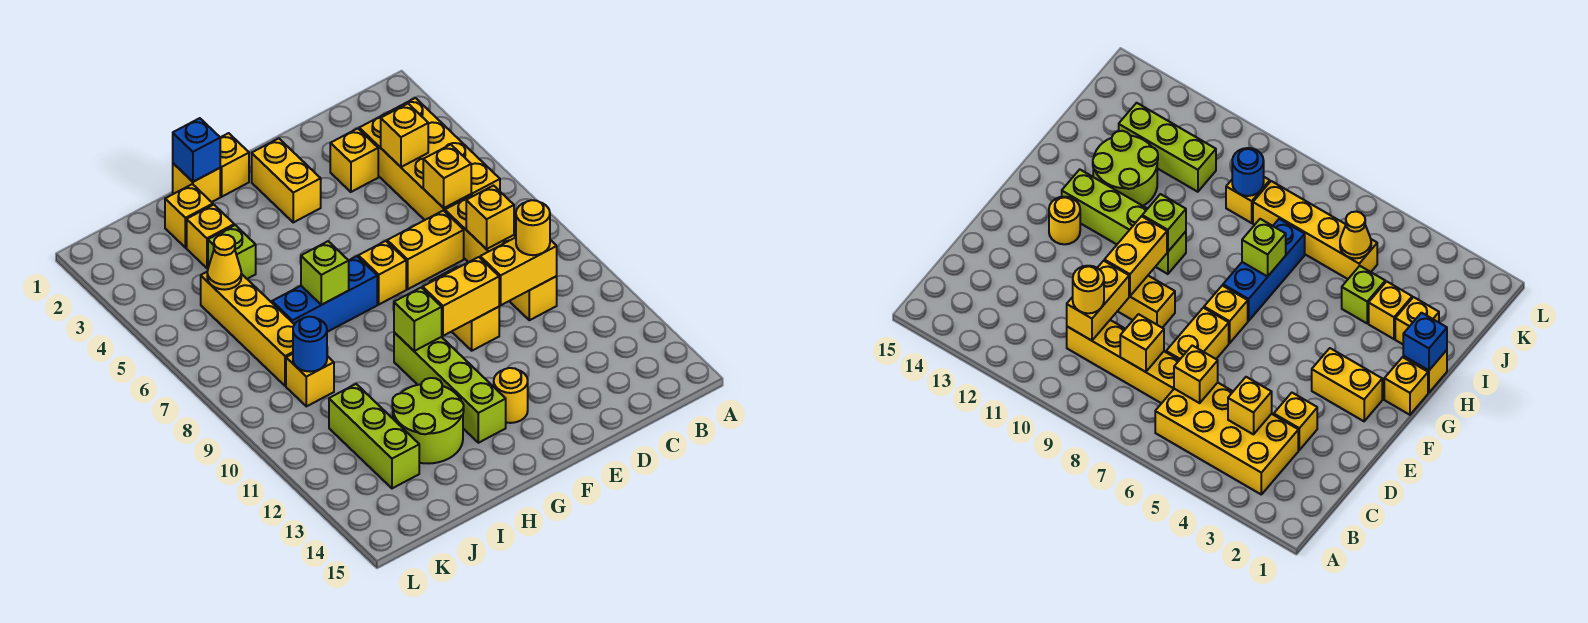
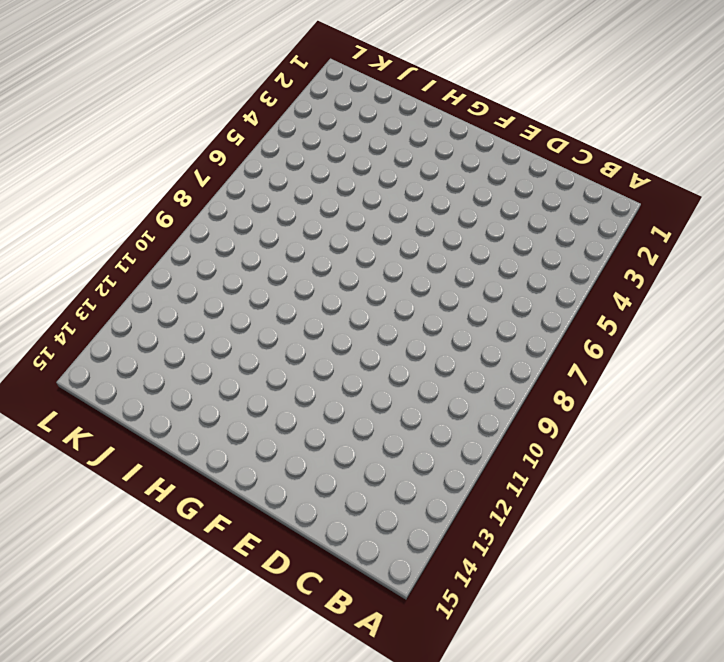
none -> yellow 2x4 brick [359,98,500,220]
none -> yellow 1x4 brick [445,195,557,320]
none -> yellow 1x1 brick [330,129,378,192]
none -> yellow 1x2 brick [387,210,464,289]

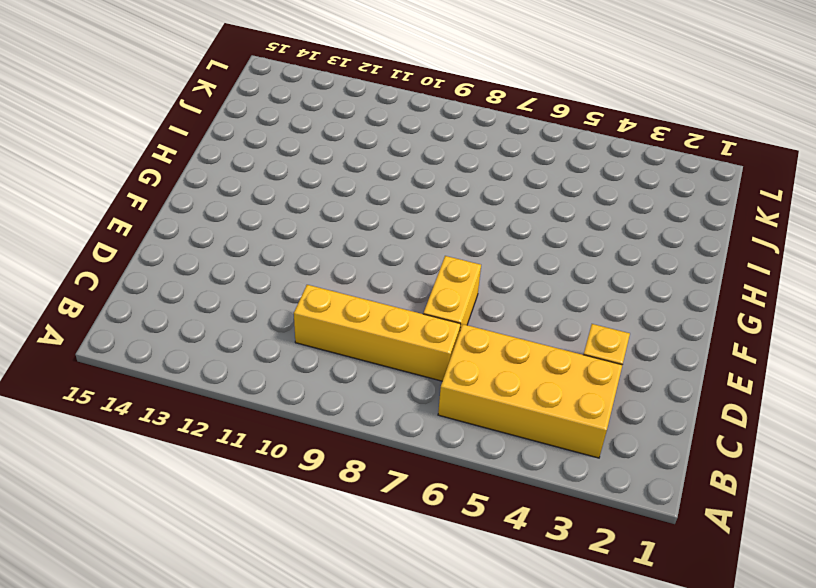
none -> yellow 1x2 brick [430,267,499,351]
none -> yellow 1x2 brick [252,138,321,222]
none -> yellow 1x1 brick [358,241,406,304]
none -> yellow 1x1 round brick [494,368,528,423]

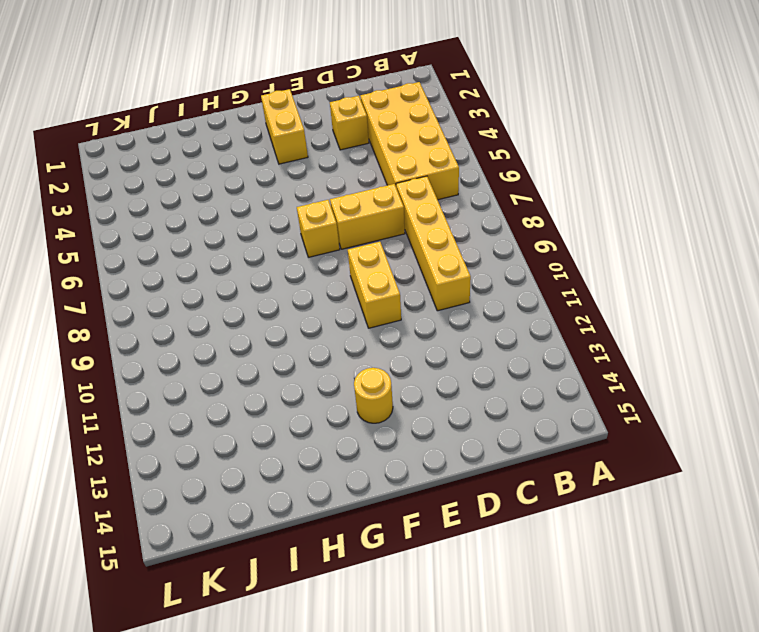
none -> yellow 1x1 brick [220,133,249,197]
none -> blue 1x3 brick [272,256,377,332]
none -> lime 1x4 brick [394,332,506,443]
none -> yellow 1x1 brick [173,163,220,202]

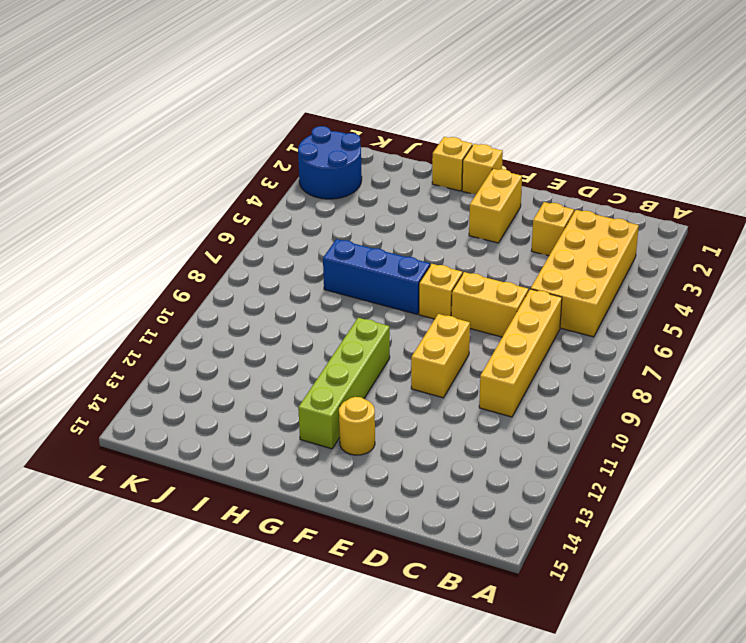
blue 2x2 round brick [298,126,362,199] -> none
none -> lime 2x2 round brick [392,378,464,463]
none -> yellow 1x1 brick [165,184,213,248]
none -> yellow 1x1 brick [187,205,234,268]
none -> lime 1x1 brick [208,225,256,279]

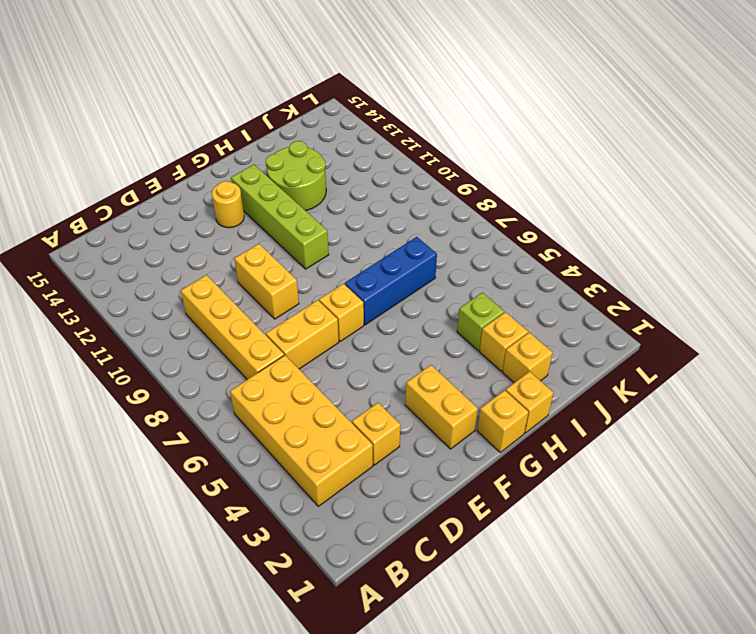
none -> yellow 1x4 brick [201,272,294,386]
none -> yellow 1x1 brick [286,354,334,406]
none -> lime 1x3 brick [329,384,419,488]
none -> yellow 1x1 brick [381,104,428,167]

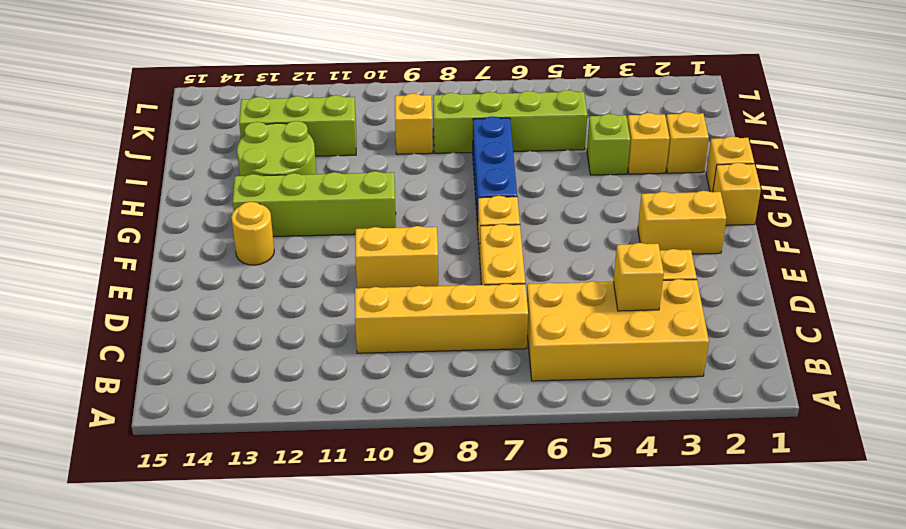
lime 1x4 brick [433,90,587,153] -> yellow 1x4 brick [201,272,294,386]
none -> yellow 1x1 brick [423,145,471,208]
none -> yellow 1x1 brick [466,186,514,249]
none -> yellow 1x2 brick [480,237,557,305]
none -> yellow 1x2 brick [423,257,499,336]

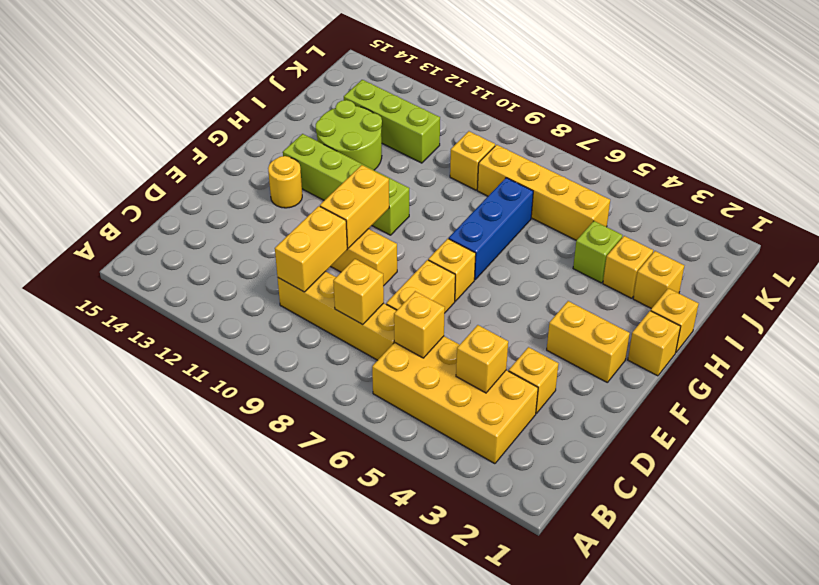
none -> lime 1x1 brick [394,288,442,351]
none -> blue 1x1 brick [173,118,220,182]
none -> lime 1x1 brick [301,241,349,305]
none -> yellow 1x1 cone [207,235,241,290]

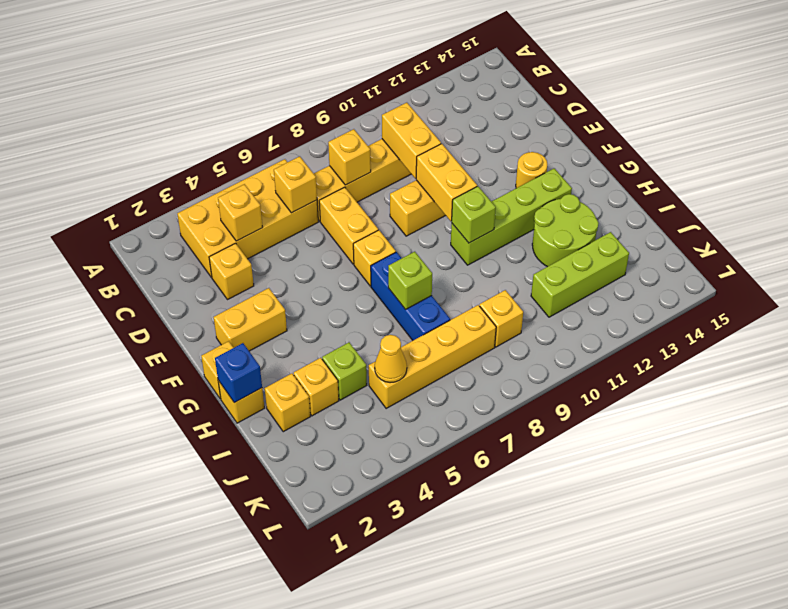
none -> blue 1x1 round brick [293,317,327,372]
none -> yellow 1x1 round brick [516,200,550,255]

